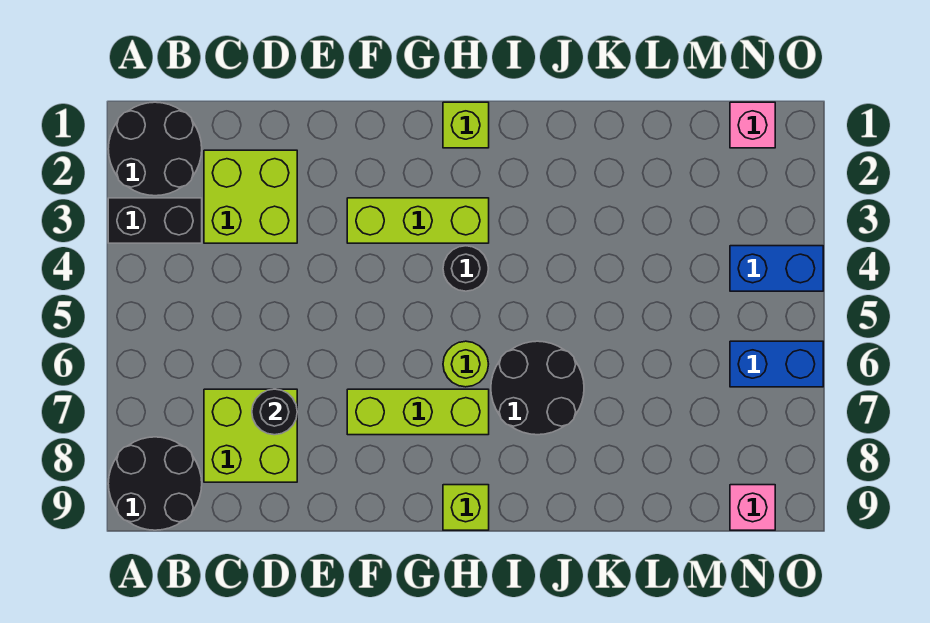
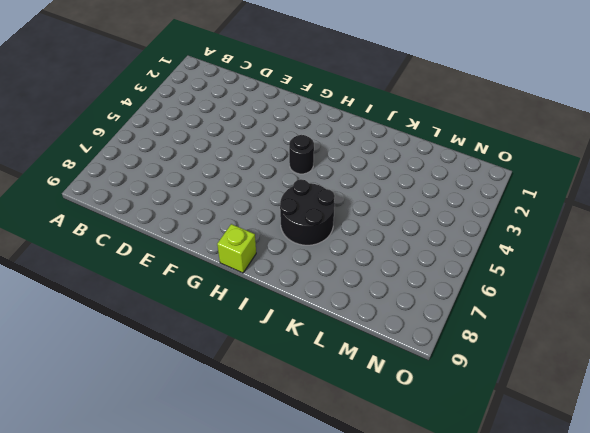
none -> black 2x2 round brick [108,102,202,196]
none -> black 1x2 brick [108,198,202,243]
none -> black 2x2 round brick [108,437,202,530]

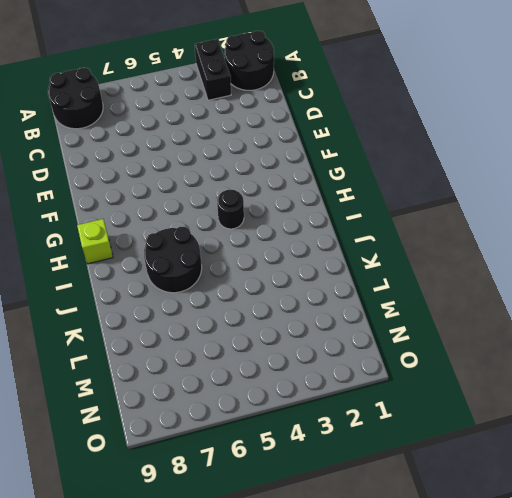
none -> lime 2x2 brick [204,150,297,243]
none -> lime 2x2 brick [204,389,297,482]
none -> lime 1x3 brick [347,198,489,243]

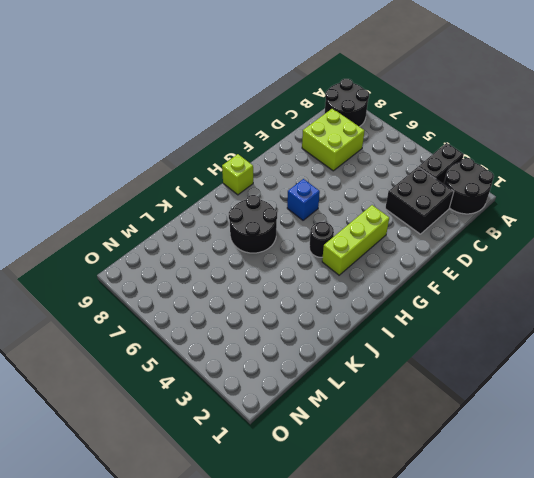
black 2x2 brick [385,167,454,234] -> lime 2x2 brick [204,150,297,243]
blue 1x1 brick [287,179,320,220] -> none
none -> lime 1x3 brick [347,389,489,435]
none -> lime 1x1 brick [443,102,489,148]
none -> lime 1x1 round brick [443,341,488,387]

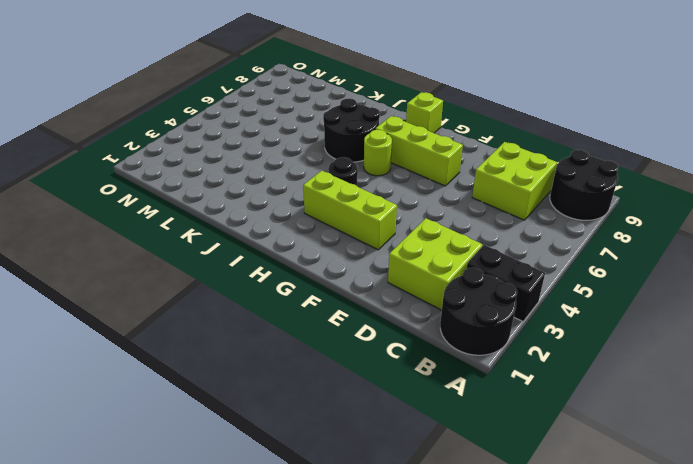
none -> lime 1x1 brick [443,102,489,148]
none -> pink 1x1 brick [730,102,775,148]
none -> blue 1x2 brick [730,246,823,291]

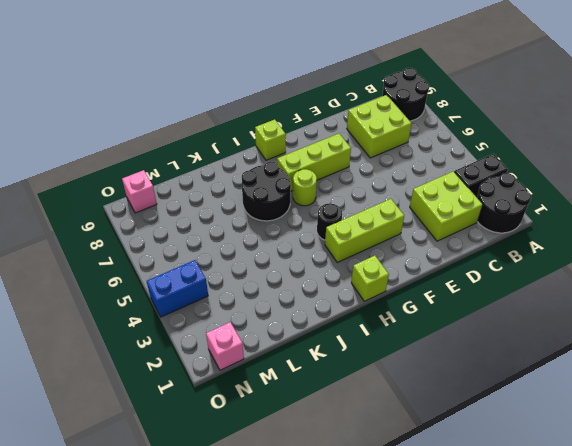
none -> blue 1x2 brick [730,341,823,387]
none -> black 1x1 round brick [252,389,297,435]

